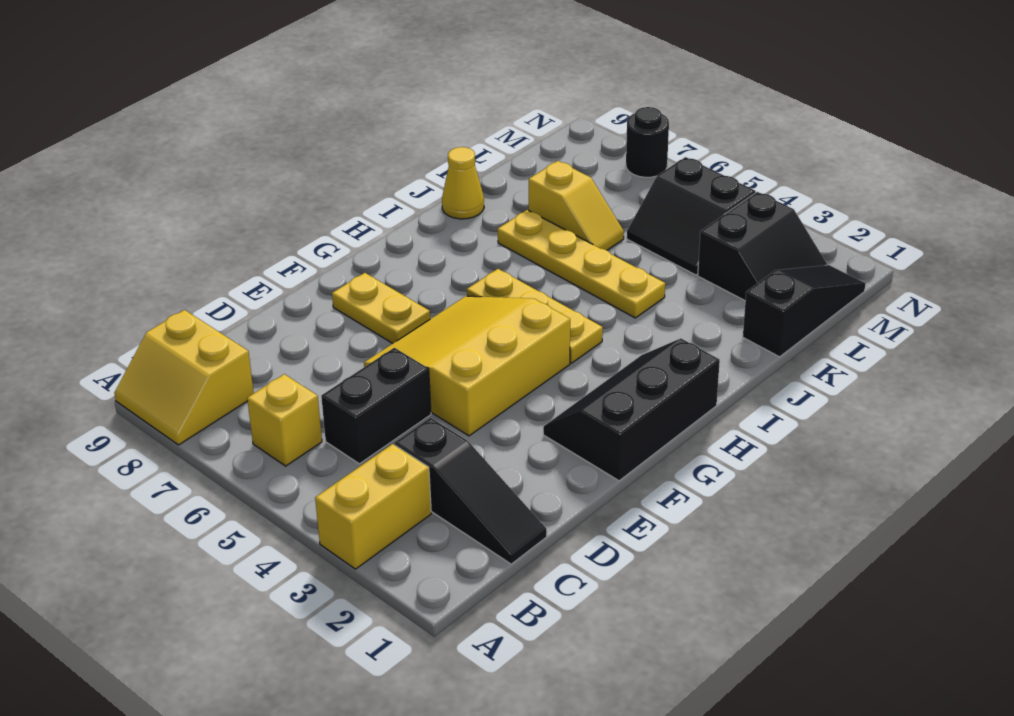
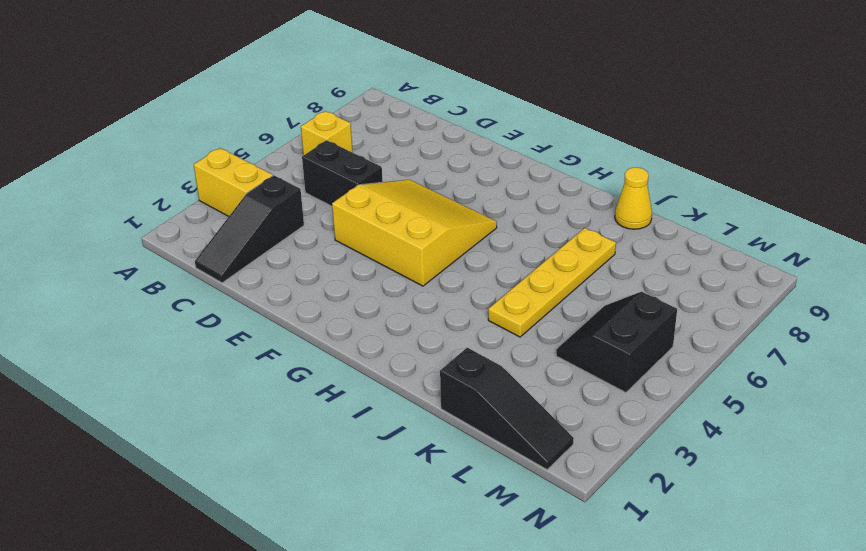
none -> yellow 2x2 slope [114,310,254,445]
none -> black 2x3 slope [543,338,720,481]
none -> yellow 1x2 plate [332,273,430,344]

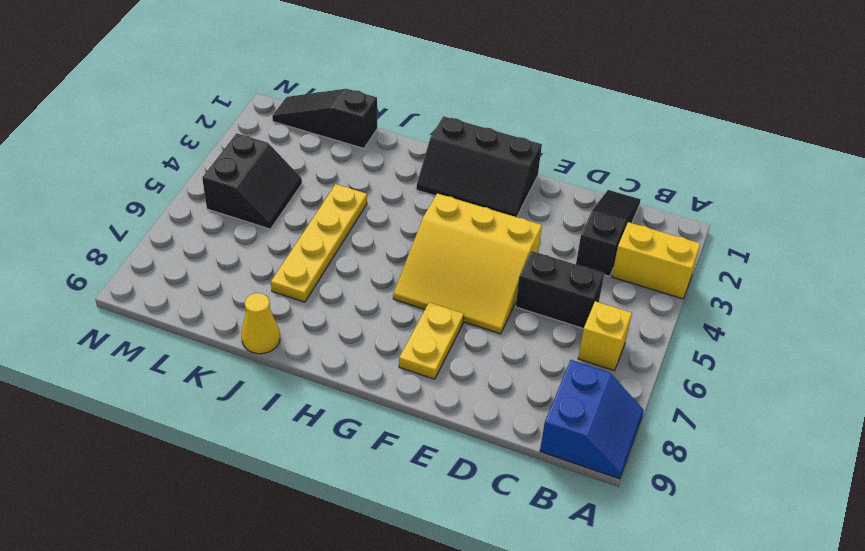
blue 2x2 slope [540,360,644,479] -> yellow 2x2 slope [114,310,254,445]
none -> yellow 1x3 plate [467,269,603,363]
none -> yellow 1x2 slope [529,161,624,250]
none -> black 2x2 slope [698,192,827,301]

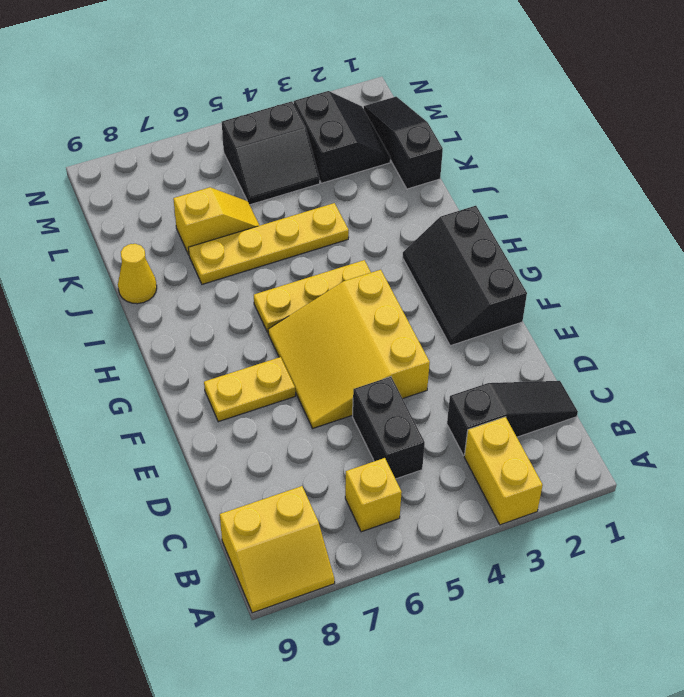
none -> black 1x1 round brick [626,107,669,177]

